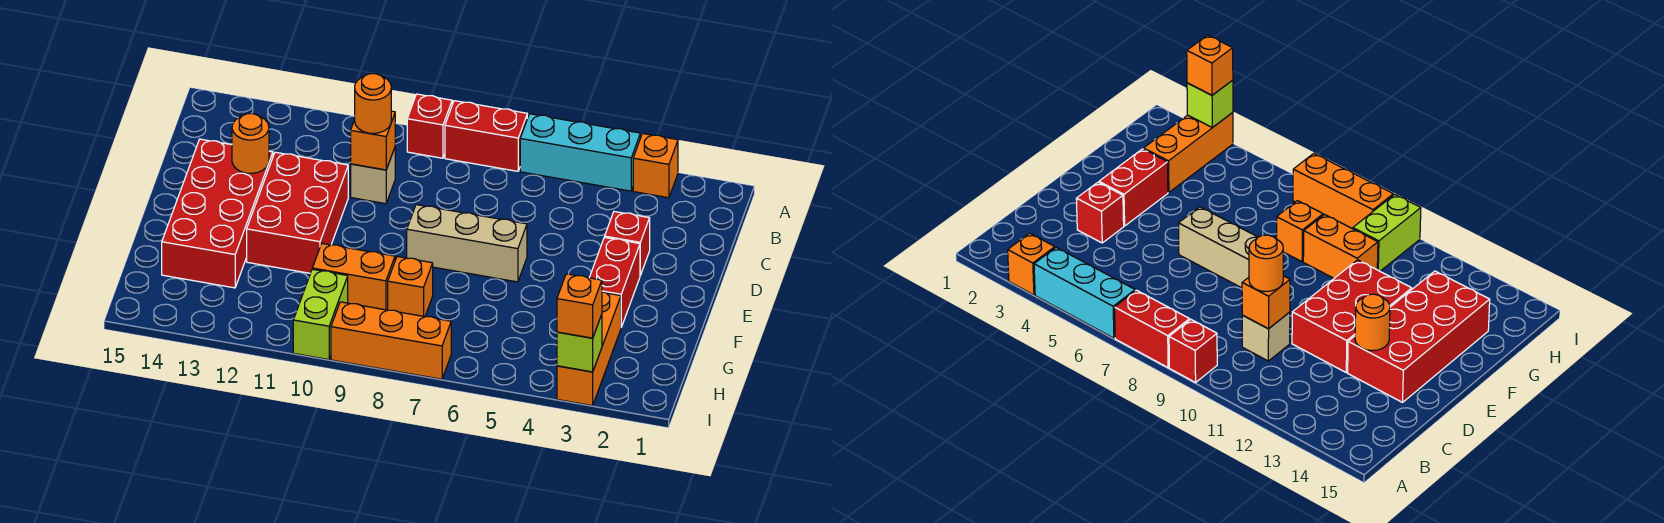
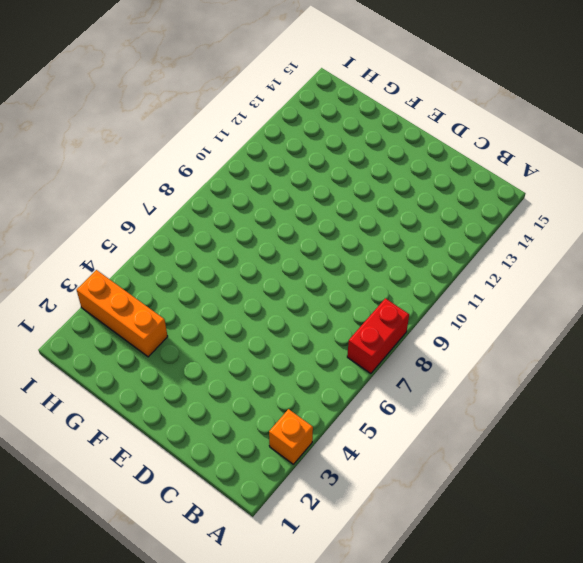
none -> cyan 1x3 brick [520,114,640,191]
none -> red 1x1 brick [407,94,452,158]
none -> tan 1x1 brick [351,148,395,204]

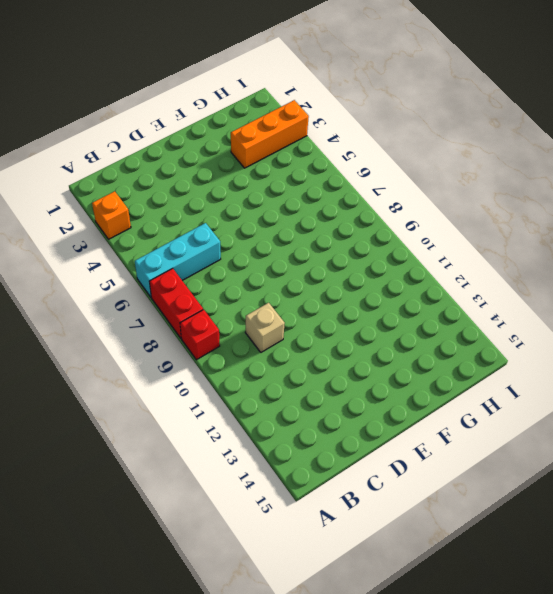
cyan 1x3 brick [135,223,221,298] -> cyan 1x3 brick turned to [520,114,640,191]
none -> red 1x1 brick [605,212,650,275]
none -> red 2x3 brick [247,152,348,273]
none -> red 2x4 brick [162,139,273,288]

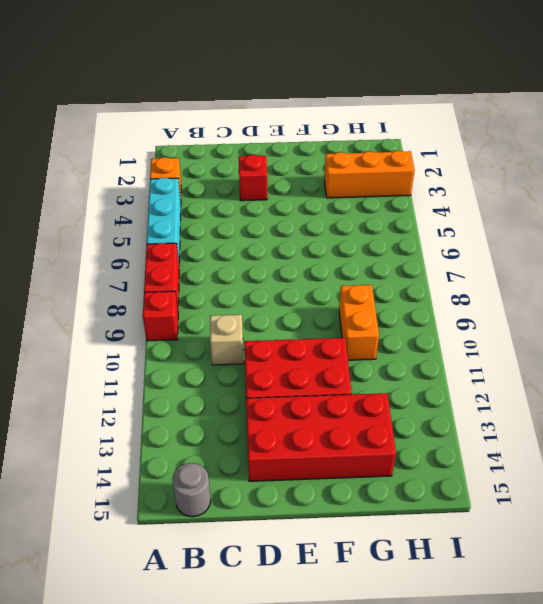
grey 1x1 round brick [172,463,211,517] -> none
none -> red 1x2 brick [589,237,640,327]
none -> tan 1x3 brick [407,205,527,282]
none -> orange 1x1 brick [388,257,433,317]

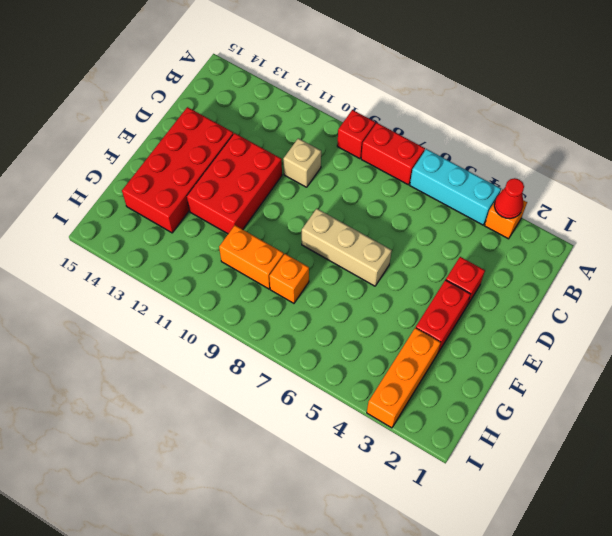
red 1x1 cone [494,178,524,219] -> none
none -> lime 1x2 brick [293,269,348,360]
none -> orange 1x3 brick [331,302,451,379]
none -> orange 1x1 brick [351,111,395,170]

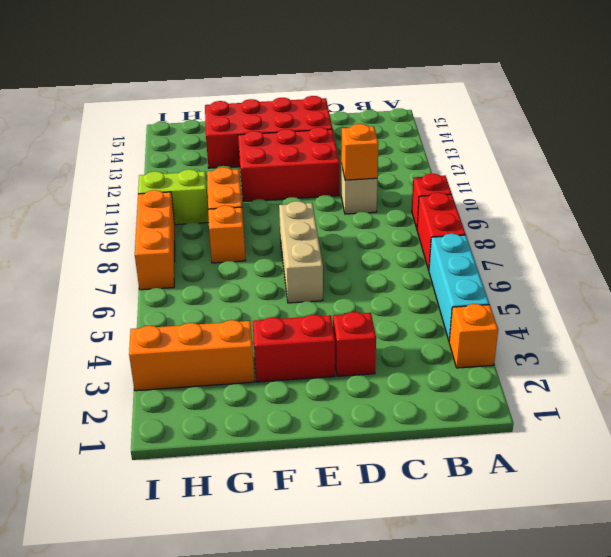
none -> orange 1x1 round brick [232,114,269,174]
none -> lime 1x1 brick [557,315,602,372]
none -> orange 1x1 round brick [355,74,391,133]

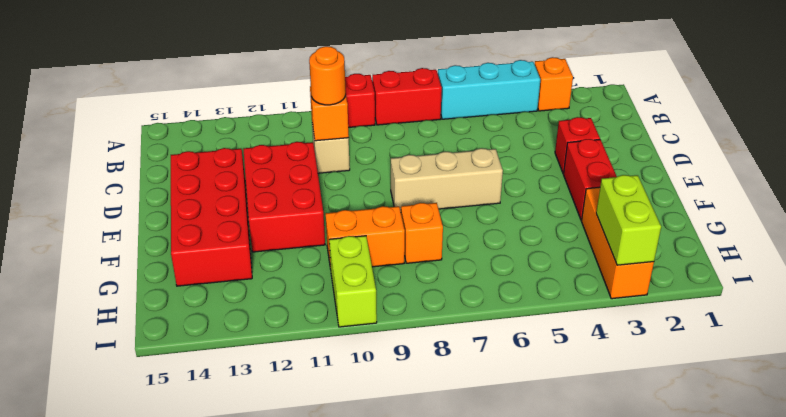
lime 1x2 brick [596,175,661,265] -> lime 1x1 brick [557,315,602,372]
none -> orange 1x3 brick [331,302,451,379]
none -> orange 1x1 round brick [232,114,269,174]
none -> orange 1x1 brick [557,274,602,338]

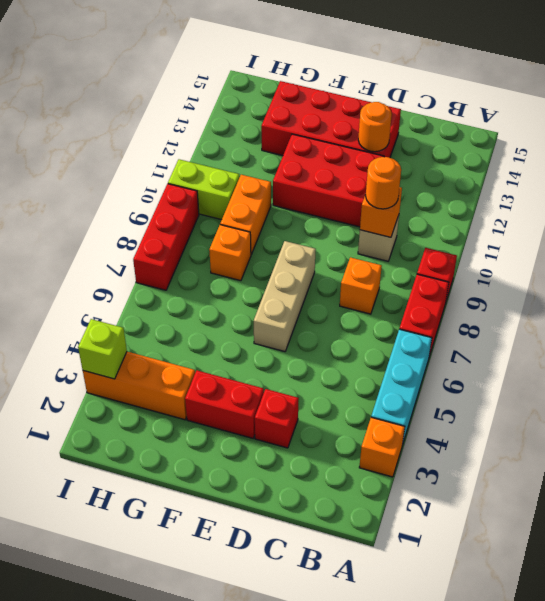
orange 1x1 brick [340,257,382,314] -> orange 1x1 brick moved to [557,274,602,338]
red 1x3 brick [133,184,199,290] -> orange 1x3 brick [331,302,451,379]

